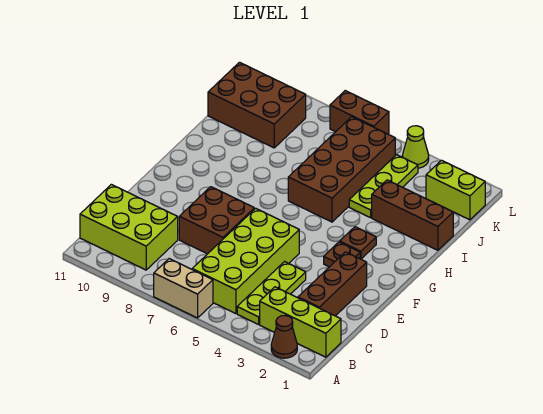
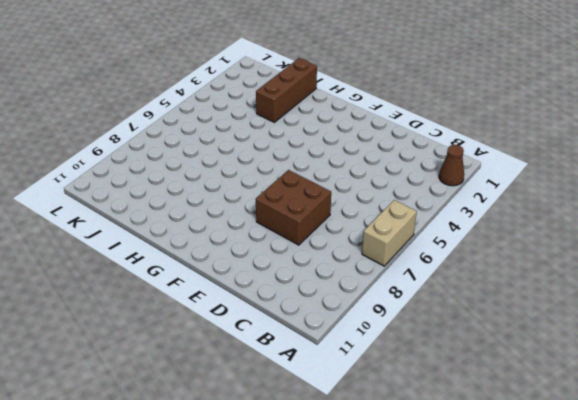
none -> lime 1x3 brick [260,287,341,357]
none -> lime 1x3 plate [237,262,306,325]
none -> lime 2x4 brick [192,208,299,314]

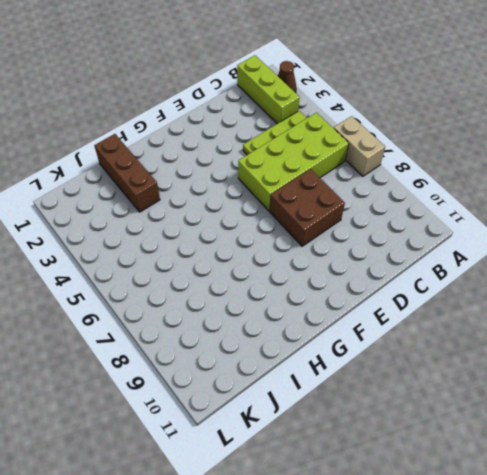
none -> lime 2x3 brick [80,184,178,270]
none -> brown 1x3 brick [298,252,367,316]
none -> brown 1x1 plate [324,242,360,267]

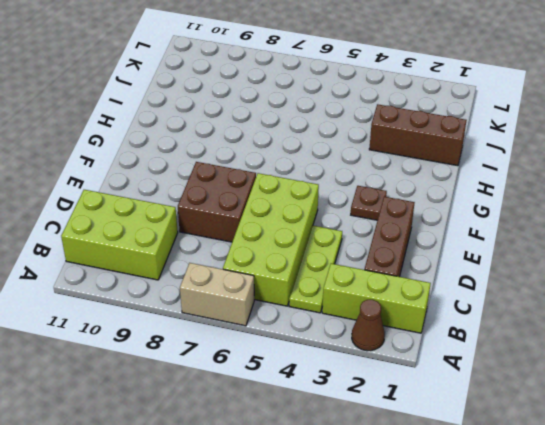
none -> brown 1x1 plate [340,227,376,259]
none -> brown 2x4 brick [288,117,395,222]
none -> lime 1x3 plate [349,155,418,218]

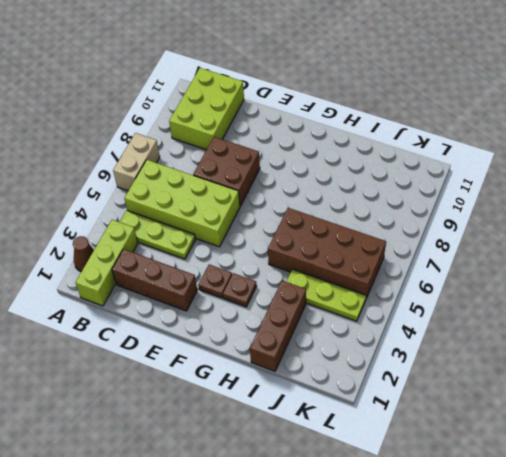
none -> brown 2x3 brick [208,62,306,148]
none -> lime 1x2 brick [426,160,485,220]
none -> lime 1x1 cone [402,126,429,168]

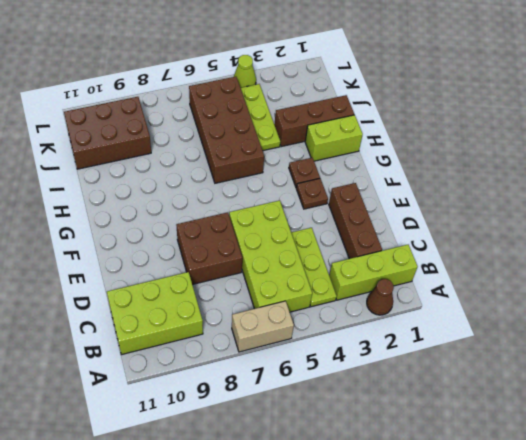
lime 1x2 brick [305,115,363,161] -> lime 1x2 brick moved to [426,160,485,220]
none -> brown 1x2 brick [330,91,389,135]

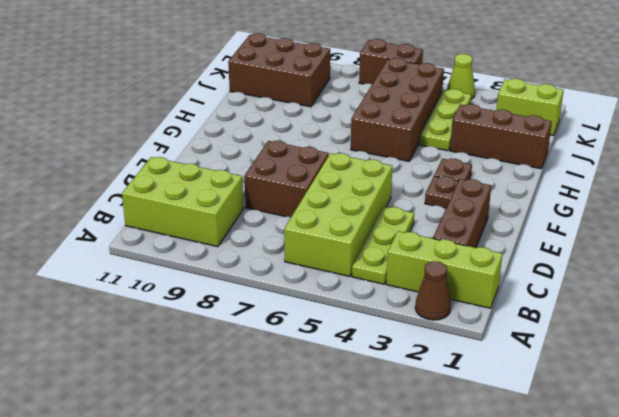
none -> tan 1x2 brick [154,259,213,318]

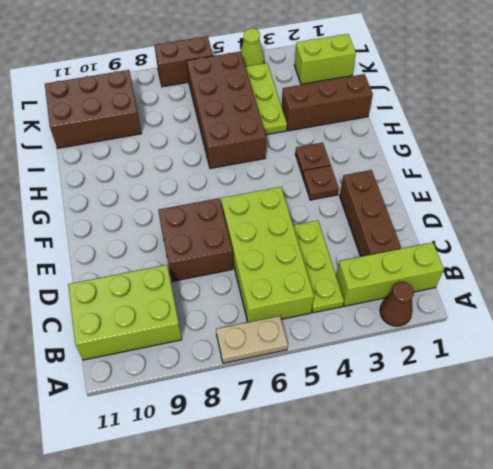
tan 1x2 plate [216,316,288,363] -> tan 1x2 brick [154,259,213,318]

